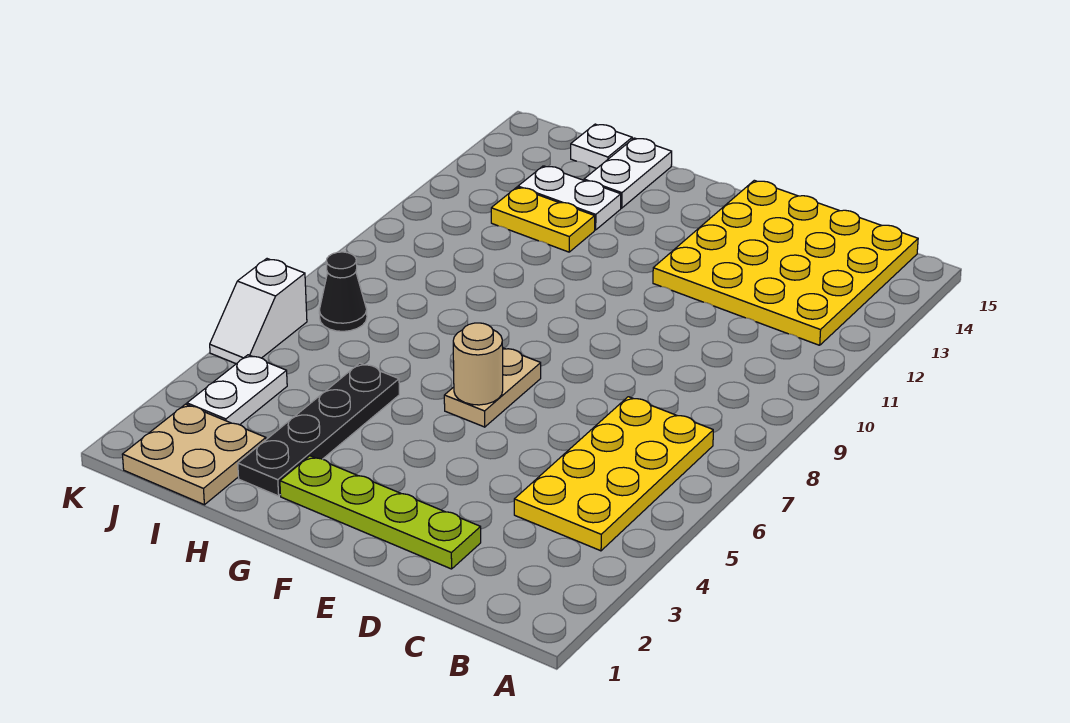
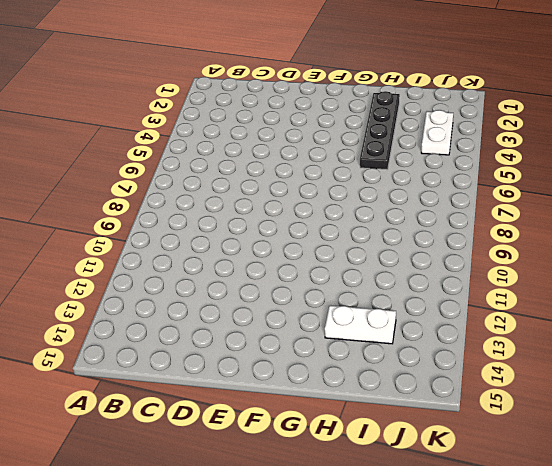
none -> yellow 2x4 plate [514,397,713,551]
none -> yellow 4x4 plate [653,180,918,345]
none -> lime 1x4 plate [280,456,481,569]

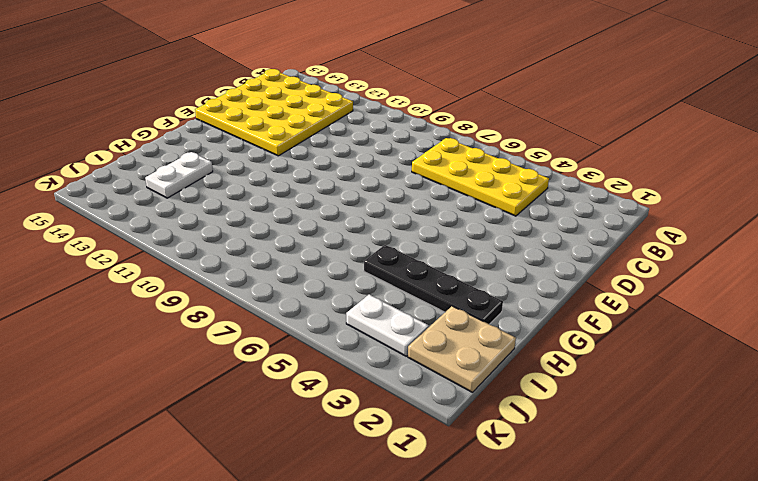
none -> lime 1x4 plate [280,456,481,569]
none -> tan 1x2 plate [444,348,541,427]
none -> yellow 1x2 plate [491,187,595,252]

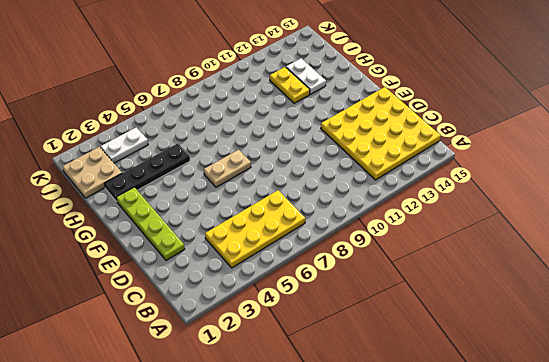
none -> white 1x2 plate [584,138,672,208]
none -> white 1x1 plate [571,124,632,169]
none -> black 1x1 cone [319,252,367,331]

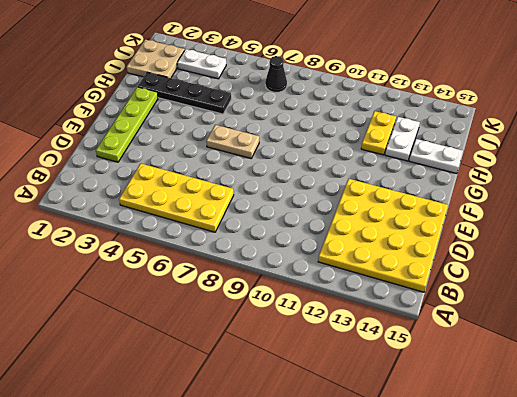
none -> white 1x1 plate [571,124,632,169]
none -> white 1x2 slope [210,259,307,364]
none -> tan 1x1 round brick [453,323,503,405]

